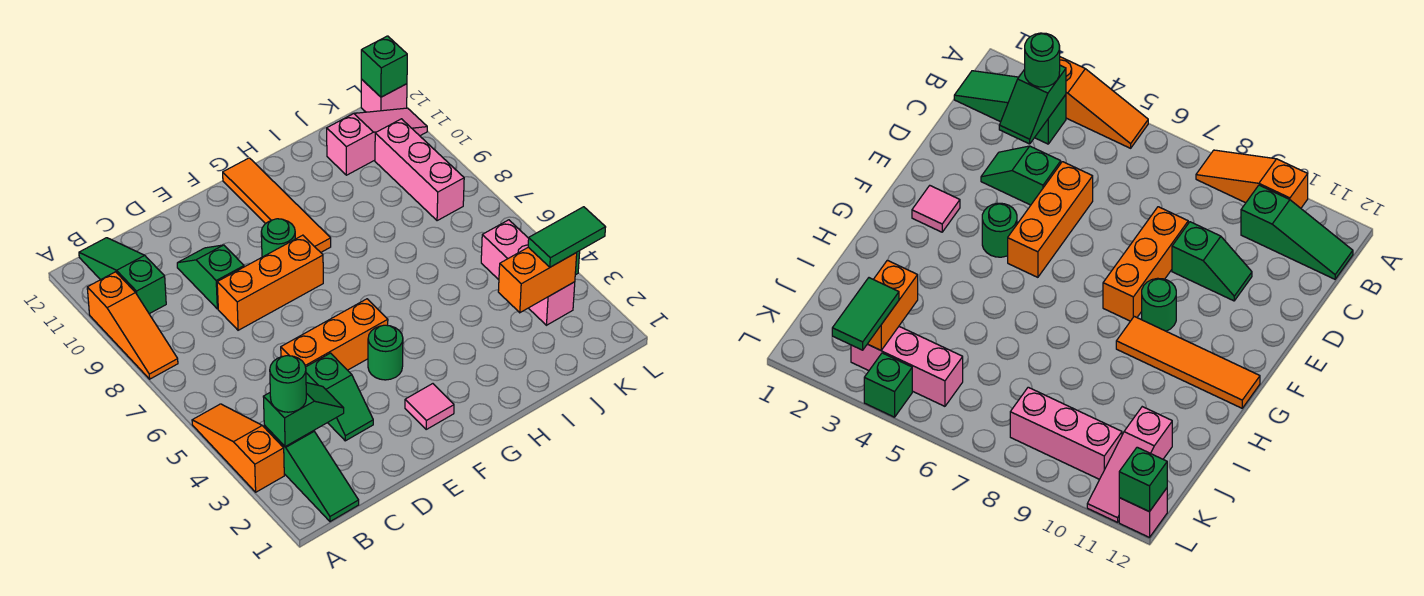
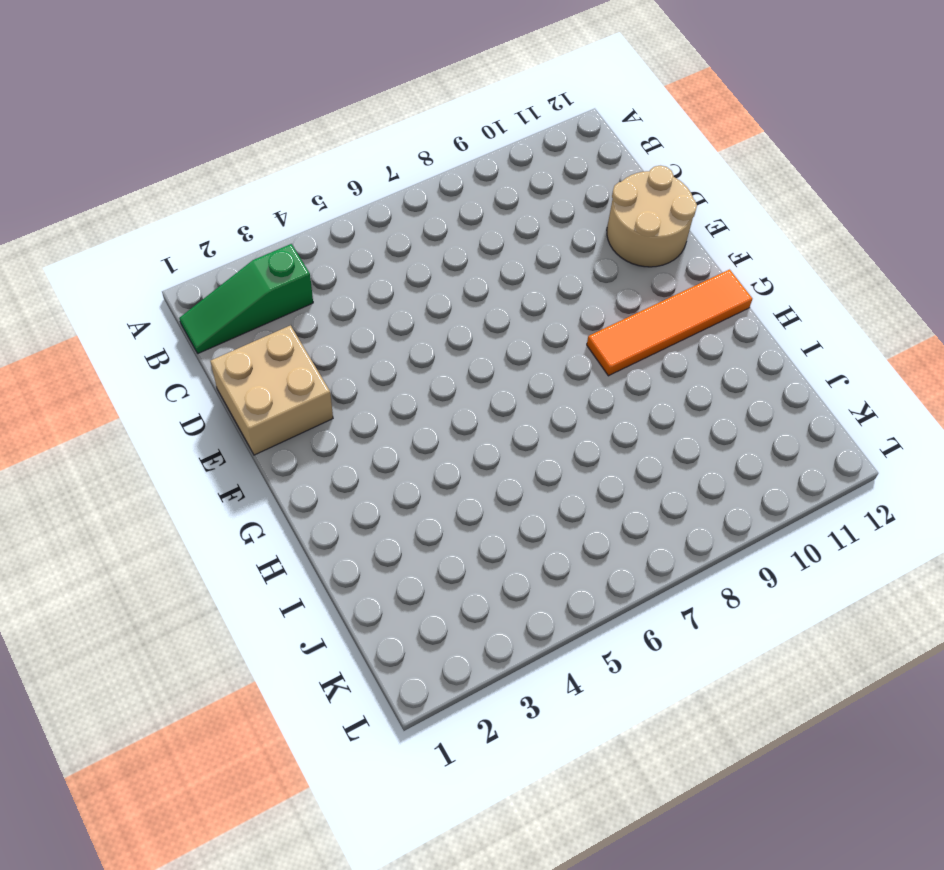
tan 2x2 brick [210,325,333,455] -> none
tan 2x2 round brick [607,166,697,267] -> none
none -> orange 1x3 slope [192,404,284,492]
none -> orange 1x3 slope [87,272,178,379]
none -> green 1x3 slope [79,238,166,314]

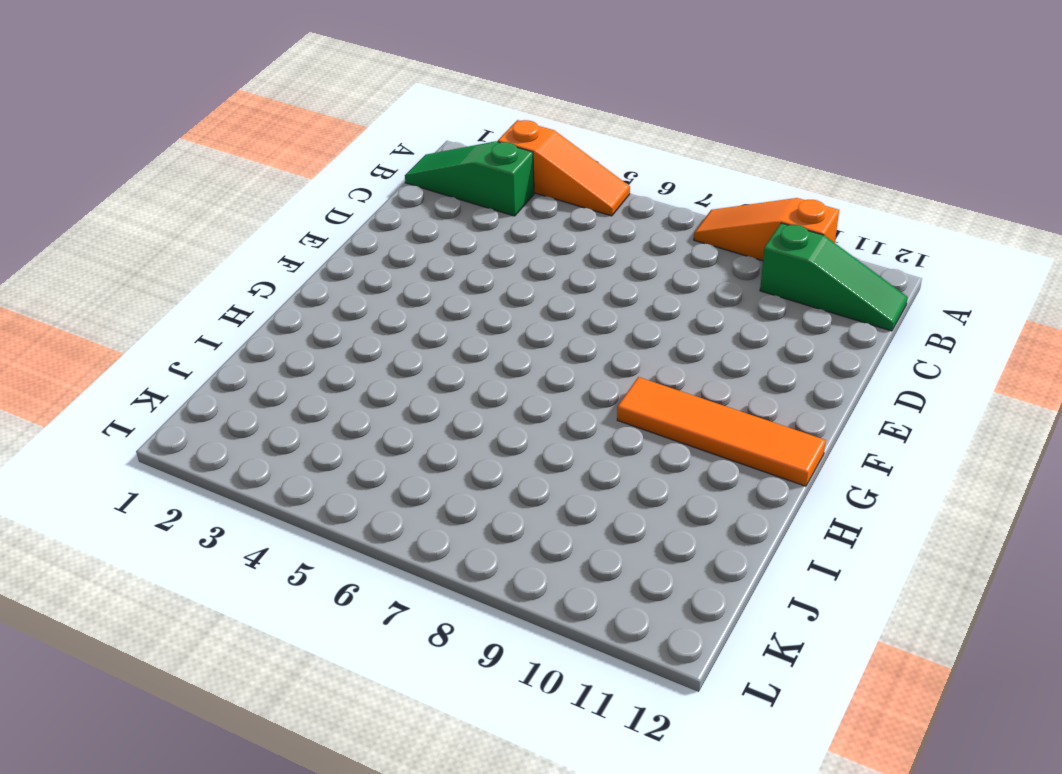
none -> green 1x2 slope [306,353,373,441]
none -> orange 1x3 brick [281,299,388,370]
none -> orange 1x3 brick [217,235,323,330]

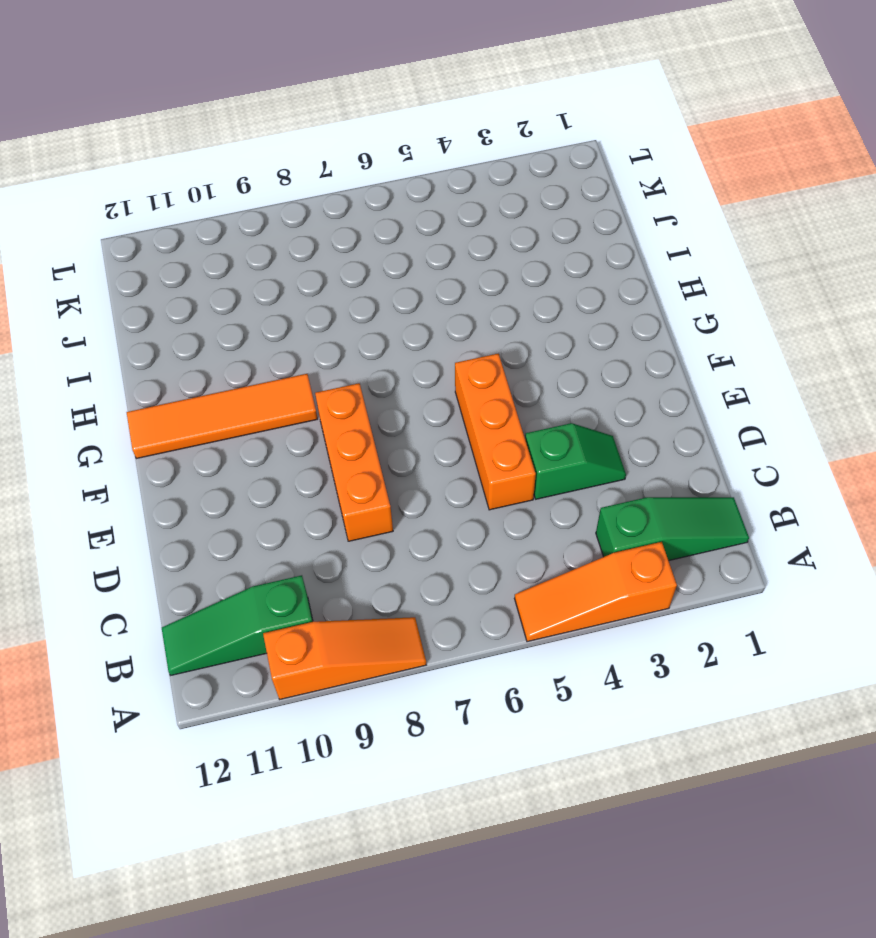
none -> green 1x2 slope [177,245,244,309]
none -> pink 1x1 tile [405,384,454,429]
none -> green 1x1 round brick [368,325,403,380]

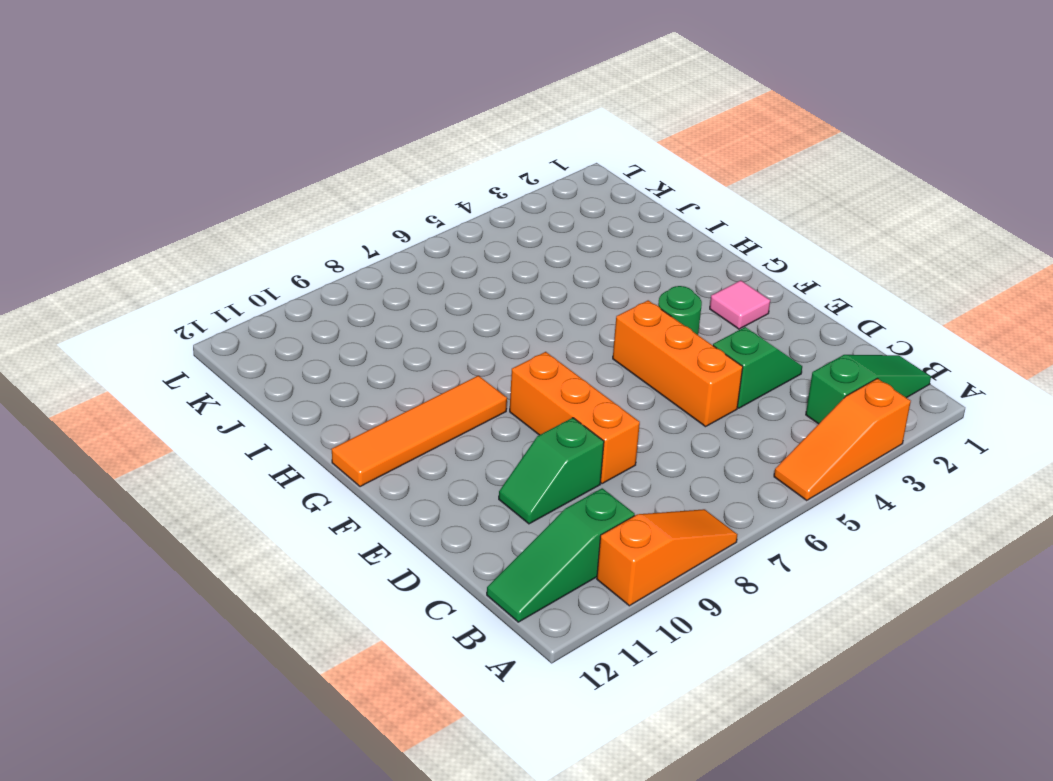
none -> green 1x1 round brick [261,219,295,257]
none -> pink 1x3 slope [327,108,427,175]
none -> pink 1x3 brick [481,220,575,325]

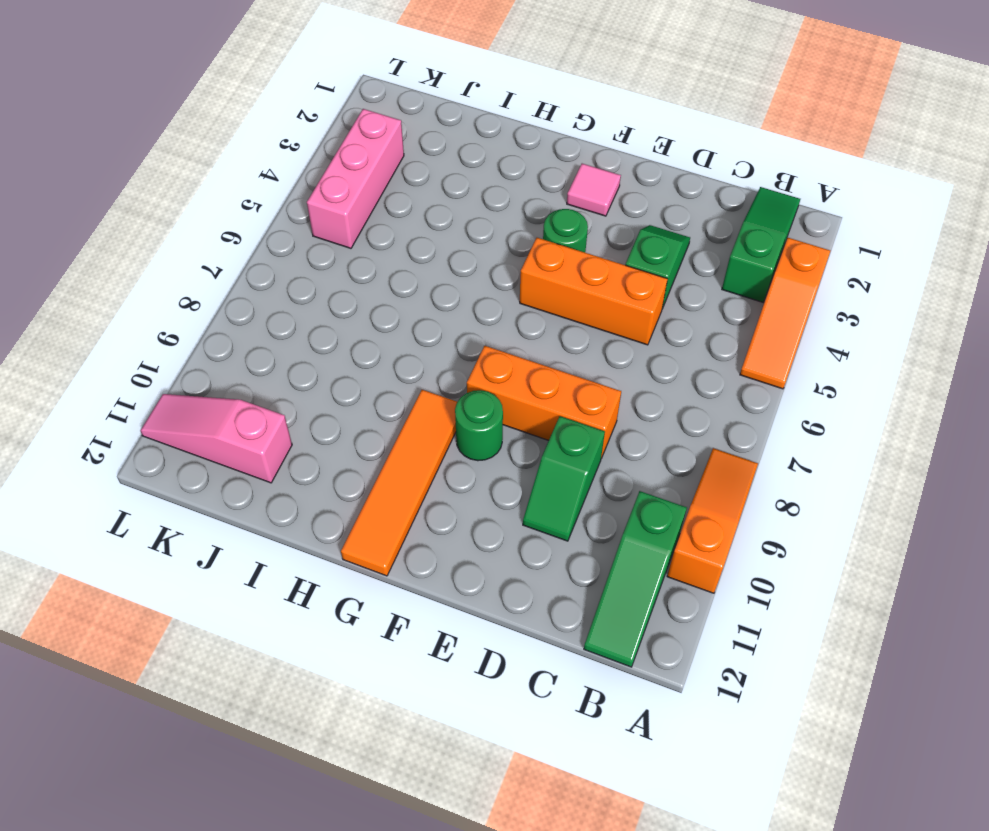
none -> pink 1x3 brick [375,119,464,221]
none -> green 1x1 brick [864,353,912,417]
none -> pink 1x1 brick [361,79,407,112]

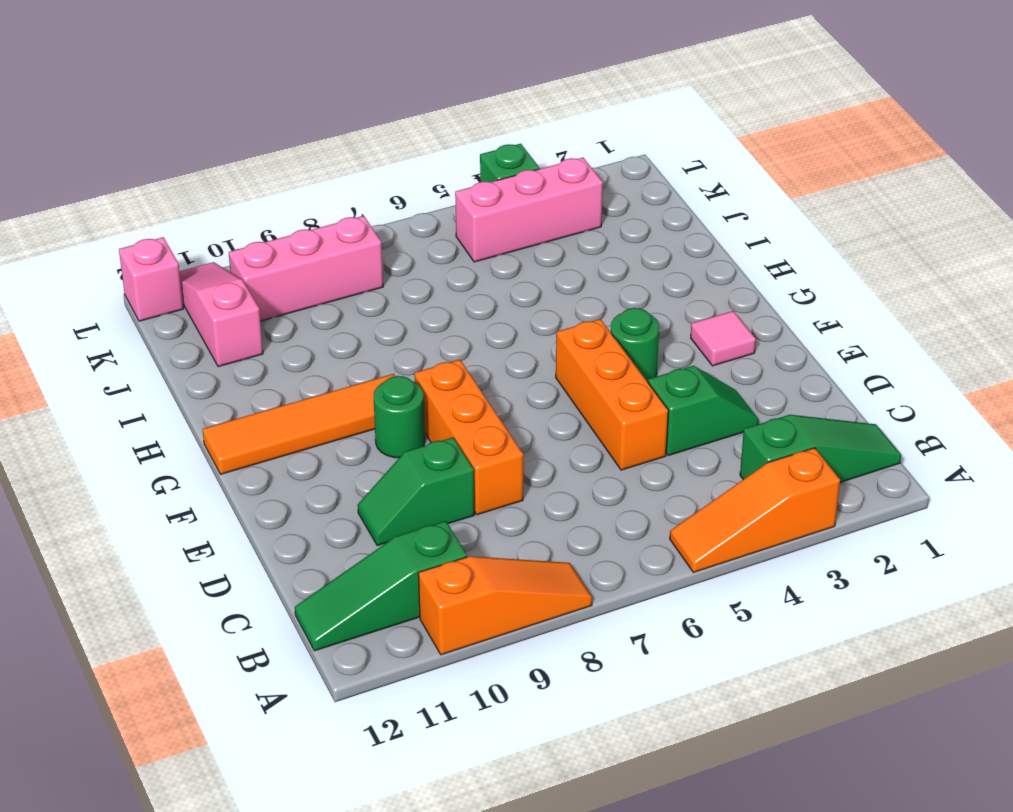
none -> green 1x2 slope [263,383,344,447]
none -> orange 1x2 brick [498,247,577,313]
none -> green 1x1 brick [361,36,407,97]

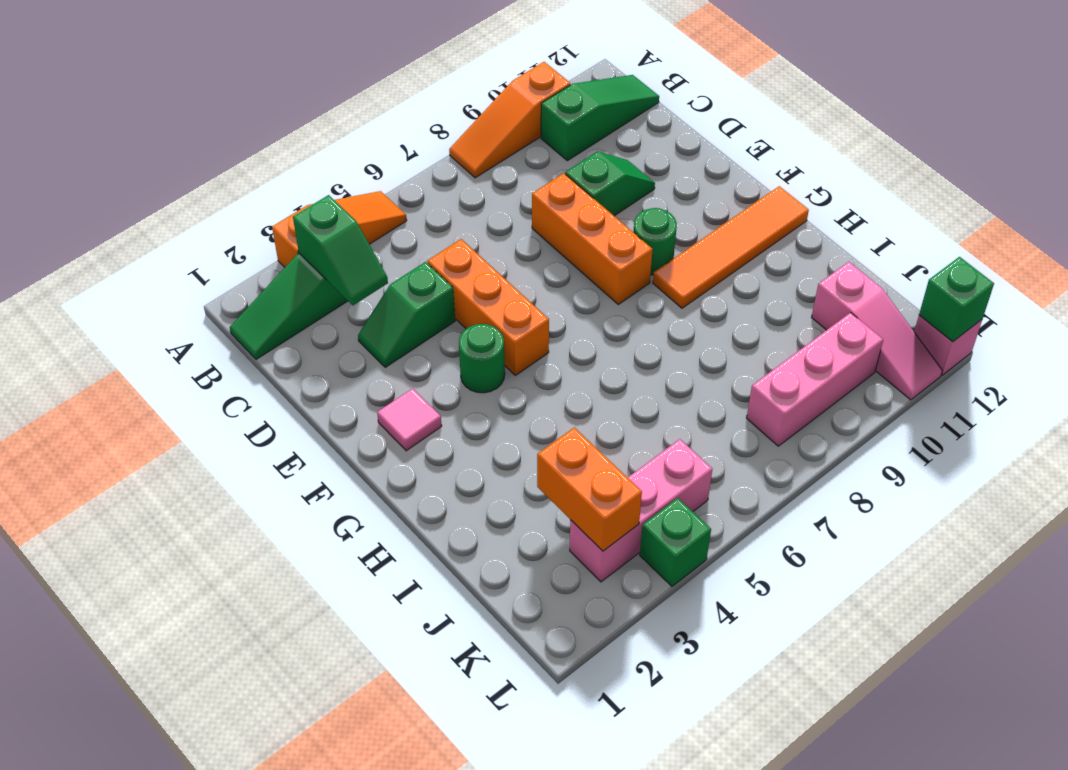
none -> green 1x1 round brick [270,356,306,412]
none -> green 1x2 tile [528,207,606,267]

